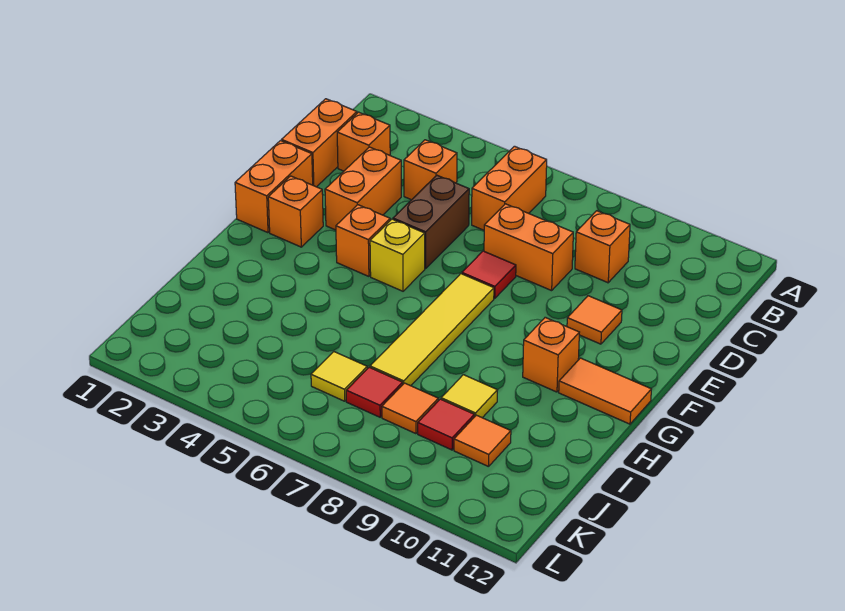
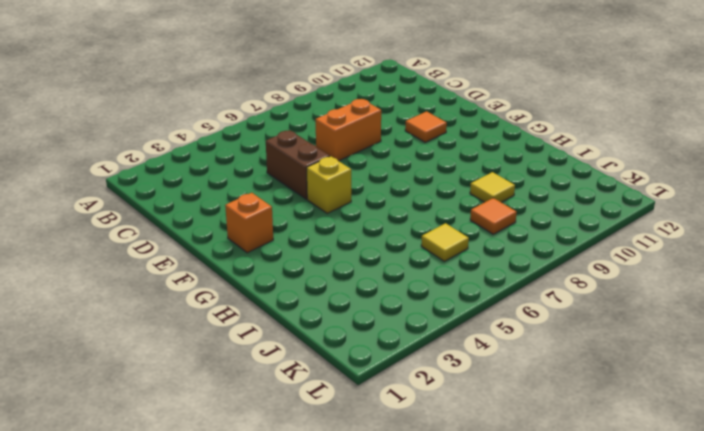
none -> orange 1x2 brick [472,146,547,230]
none -> orange 1x2 brick [282,99,357,187]
none -> orange 1x1 brick [337,112,390,171]

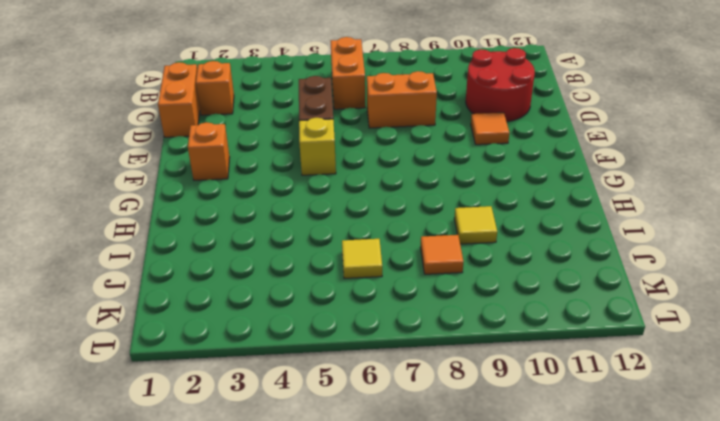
red 2x2 round brick [466,48,535,122] -> none
none -> orange 1x1 brick [404,140,457,200]
none -> orange 1x1 brick [575,211,630,283]
none -> orange 1x2 brick [325,147,401,230]

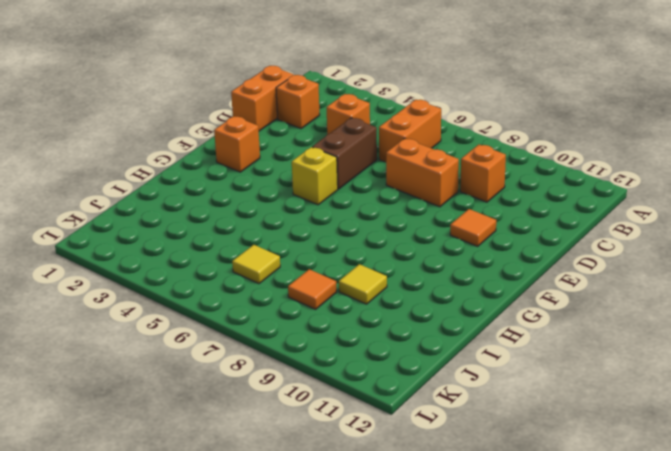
none -> orange 1x2 brick [325,147,401,230]
none -> orange 1x2 brick [235,141,313,233]
none -> red 1x1 tile [462,251,516,299]

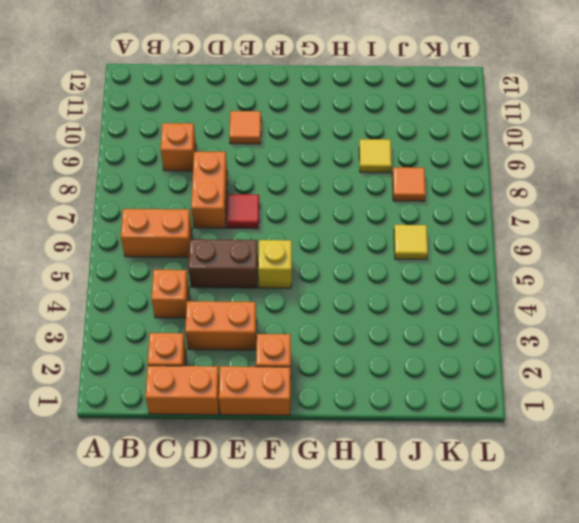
none -> orange 1x1 brick [336,205,390,276]
none -> yellow 1x4 tile [370,274,494,386]
none -> orange 1x1 brick [523,317,579,392]

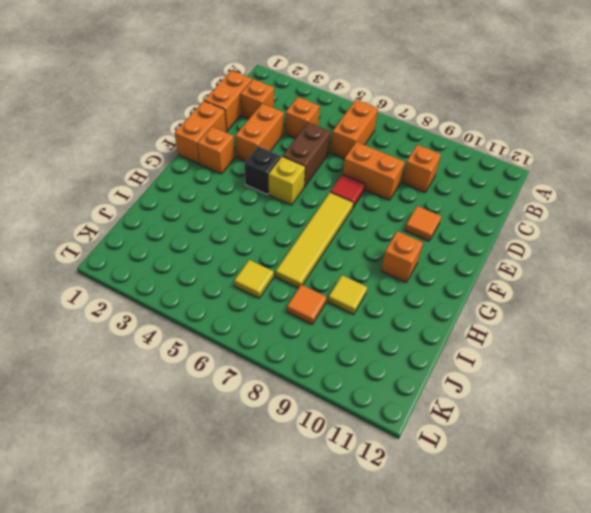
black 1x1 brick [244,146,281,194] -> orange 1x1 brick [336,205,390,276]
none -> orange 1x2 tile [559,358,651,424]
none -> red 1x1 tile [346,367,403,417]
none -> red 1x1 tile [418,399,474,450]

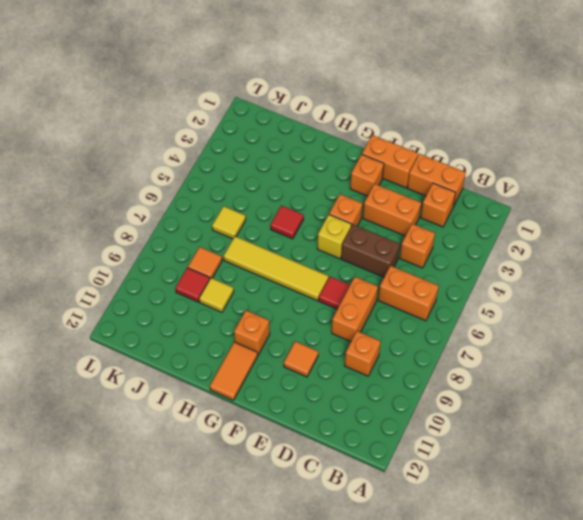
red 1x1 tile [270,206,304,239] -> red 1x1 tile moved to [346,367,403,417]
none -> orange 1x1 tile [454,415,511,467]

